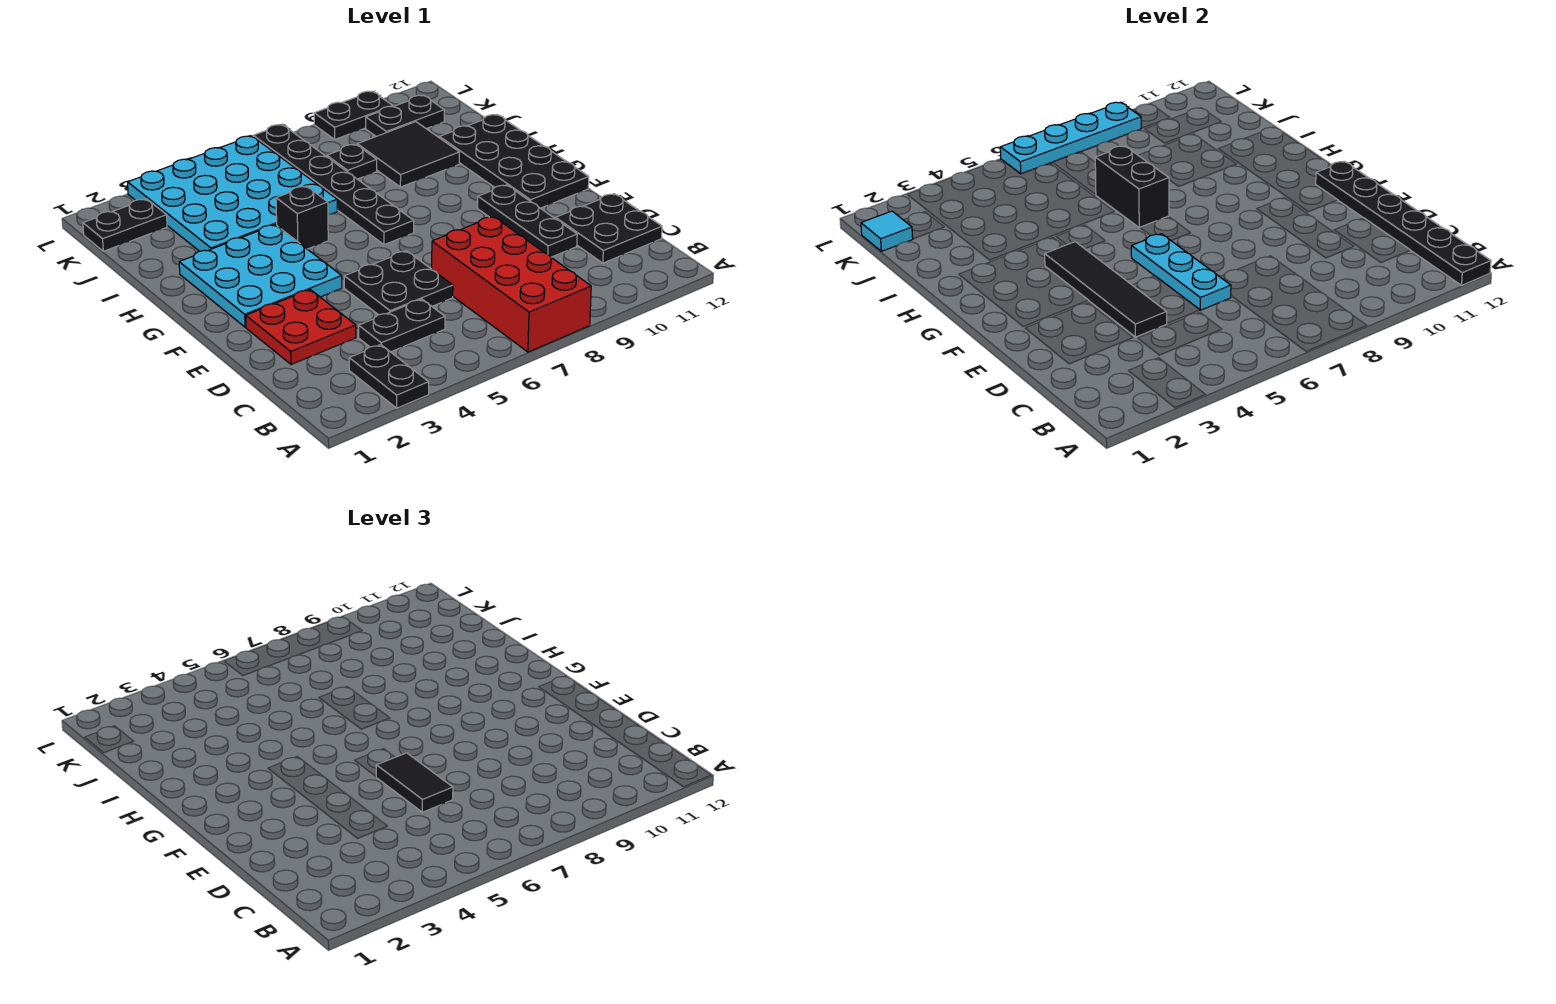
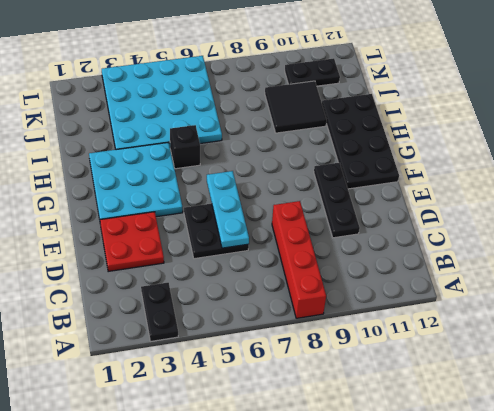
red 1x4 brick [272,201,326,318] -> red 2x4 brick [432,216,591,352]
none -> black 1x2 plate [359,299,445,352]
none -> black 2x2 plate [556,194,662,263]
none -> black 1x6 plate [253,125,414,245]

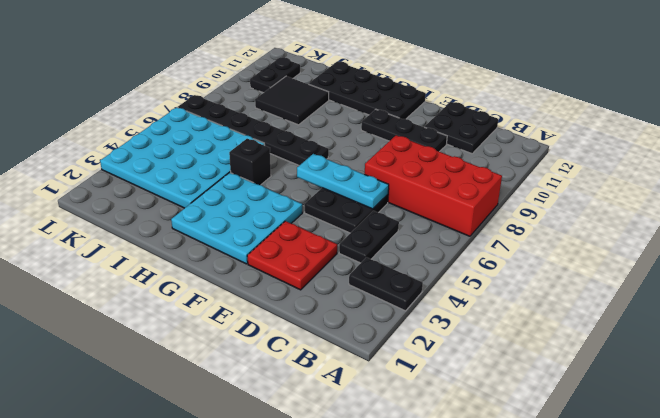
none -> black 1x1 plate [327,144,377,179]
none -> black 1x2 plate [83,199,167,251]
none -> black 1x2 plate [314,91,393,139]

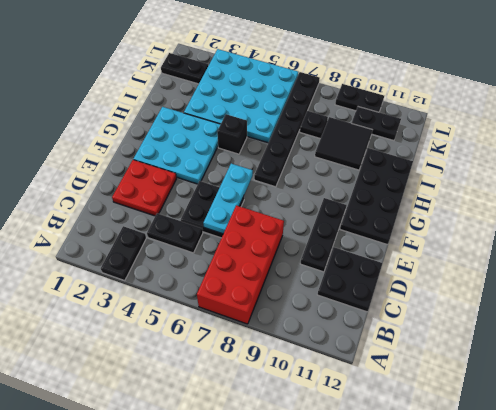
none -> black 1x6 plate [1316,161,1491,285]
none -> black 1x4 tile [1045,242,1167,337]
none -> black 1x2 brick [1095,146,1169,228]

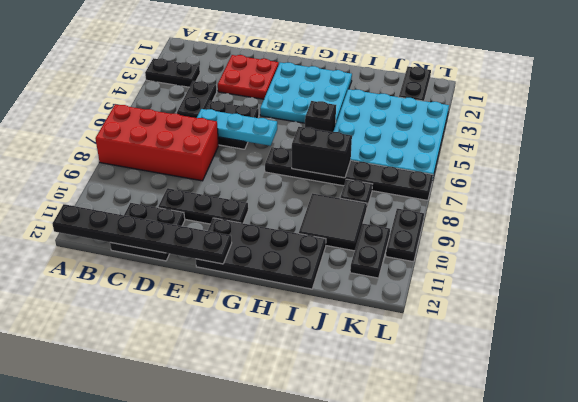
none -> black 1x4 tile [1045,242,1167,337]
none -> cyan 1x1 tile [861,211,913,251]
none -> cyan 1x4 plate [1000,102,1141,174]

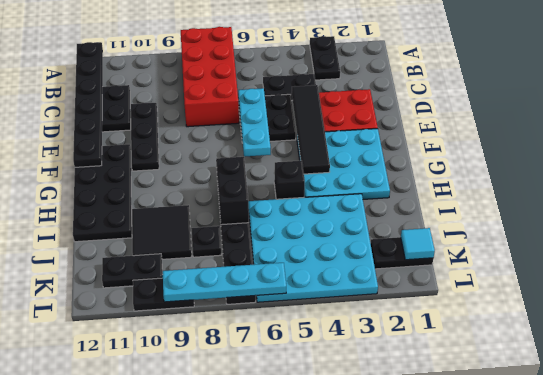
none -> black 1x2 tile [376,753,453,812]

